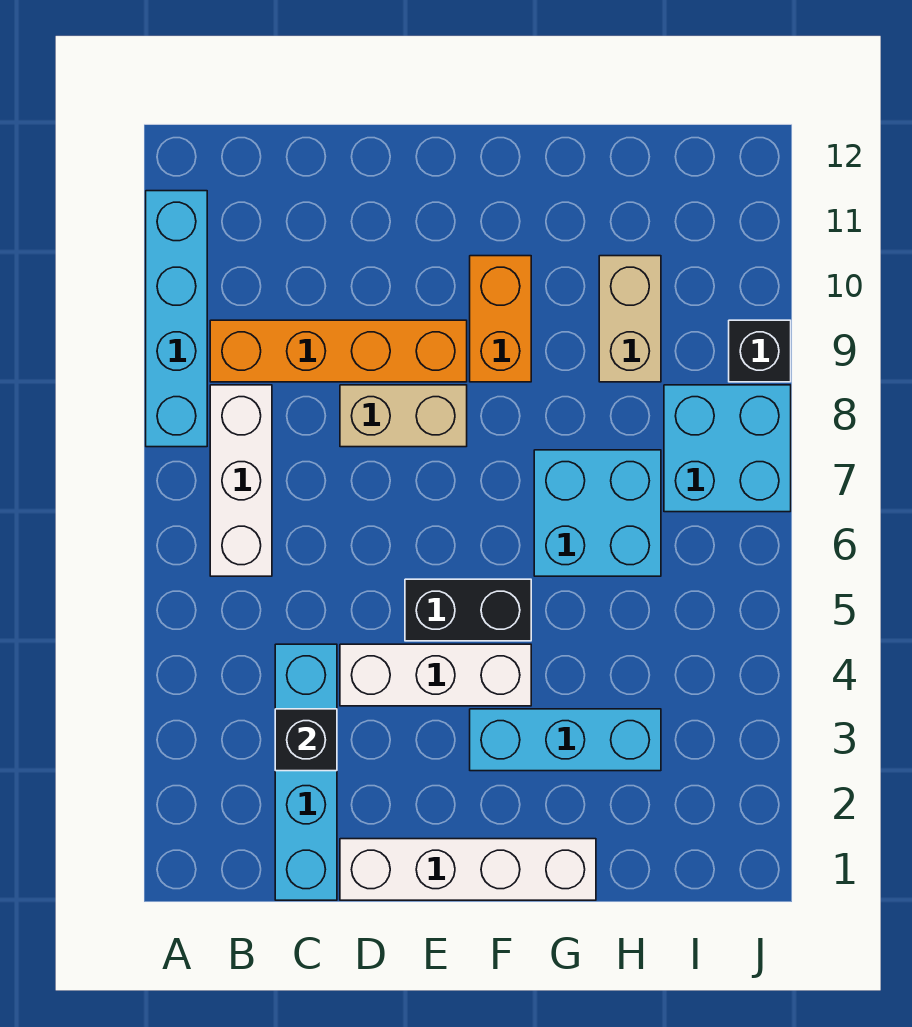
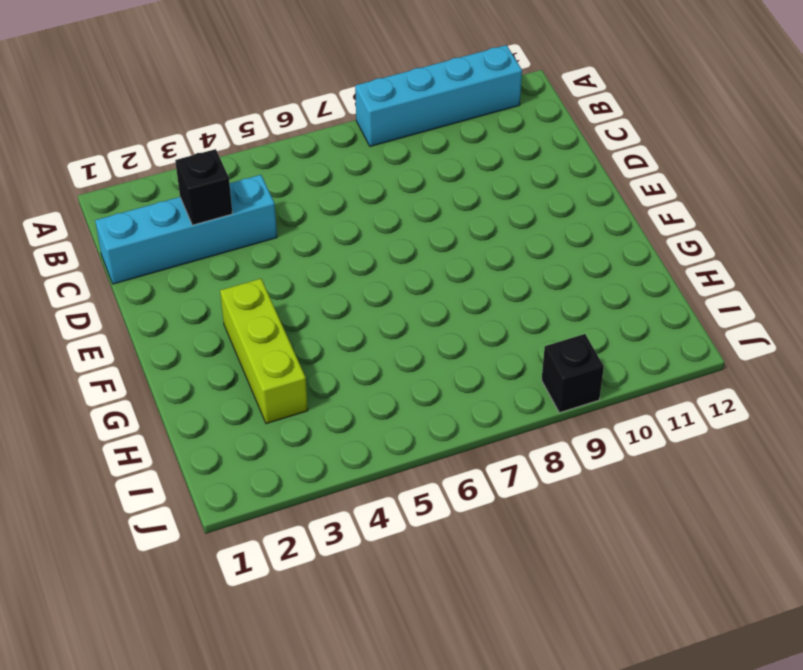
lime 1x3 brick [220,279,308,424] -> cyan 1x3 brick [470,709,661,771]
none -> white 1x3 brick [210,385,272,576]
none -> orange 1x4 brick [210,320,467,382]
none -> white 1x4 brick [340,839,596,900]

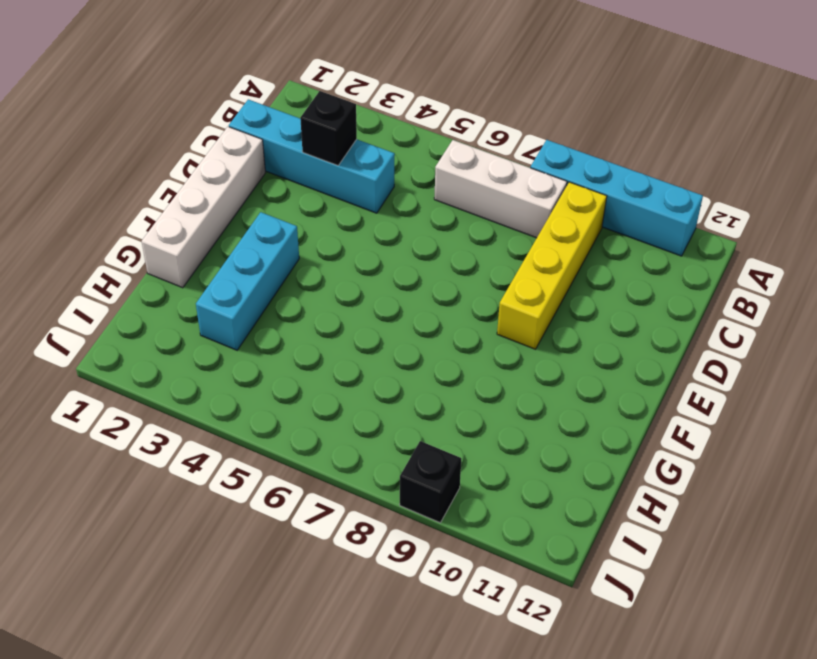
yellow 1x4 brick [497,182,607,349] -> orange 1x4 brick [210,320,467,382]
none -> white 1x3 brick [340,644,531,706]
none -> tan 1x2 brick [340,385,467,447]
none -> black 1x2 brick [405,579,531,641]

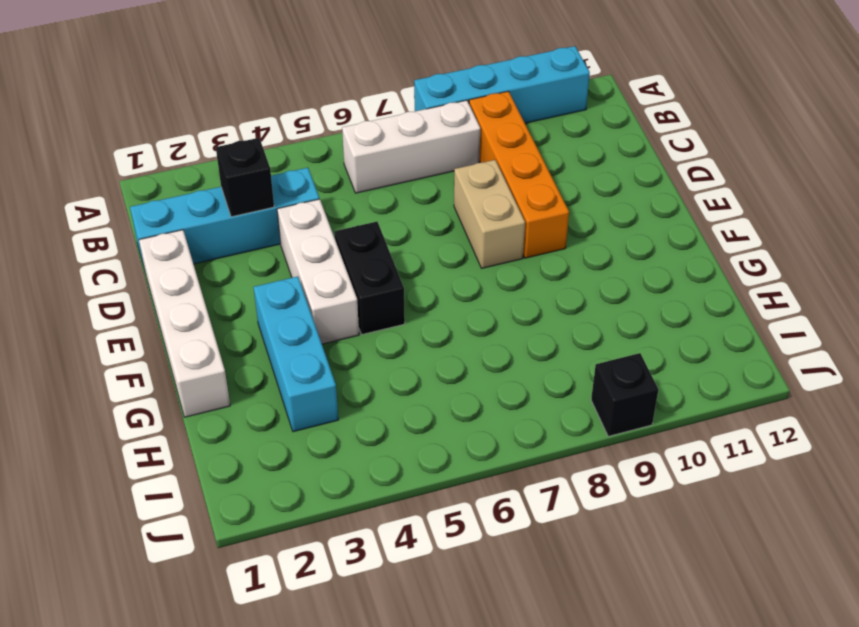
none -> orange 1x2 brick [470,256,531,382]
none -> cyan 2x2 brick [534,450,661,576]
none -> tan 1x2 brick [599,256,661,382]

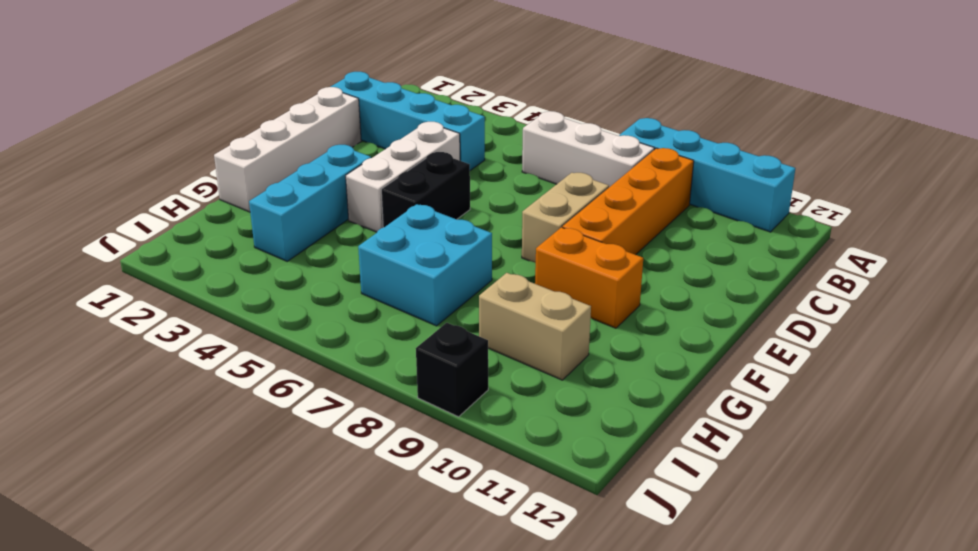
none -> cyan 2x2 brick [664,385,791,512]
none -> black 1x1 brick [275,709,337,771]

